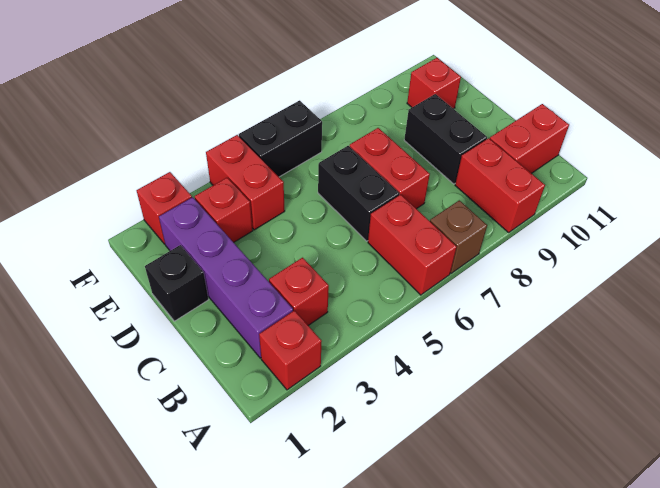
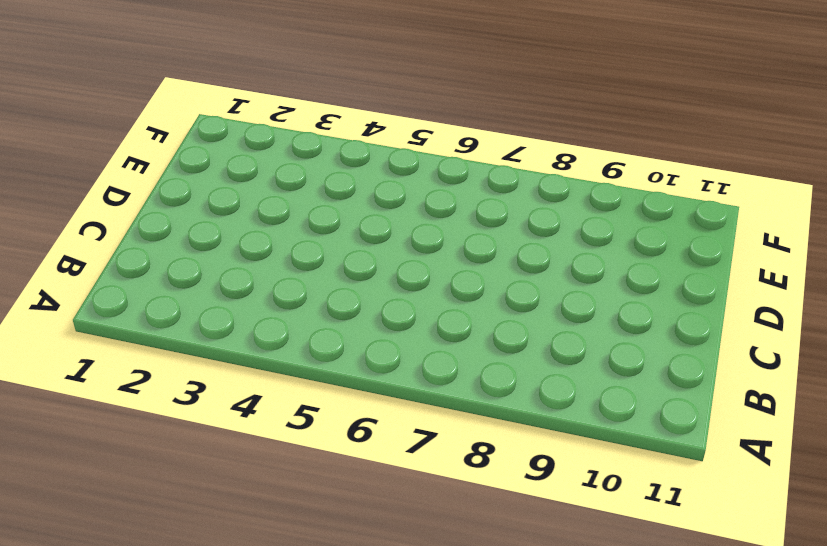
none -> red 1x1 brick [259,310,322,390]
none -> red 1x2 brick [368,195,457,295]
none -> brown 1x1 brick [430,200,487,273]

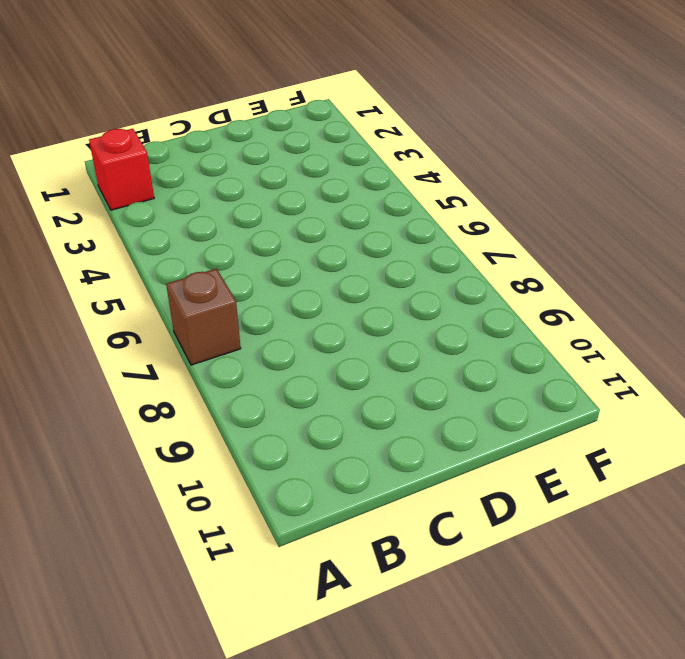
none -> red 1x2 brick [368,195,457,295]
none -> red 1x2 brick [455,138,545,233]
none -> purple 1x4 brick [159,197,293,358]

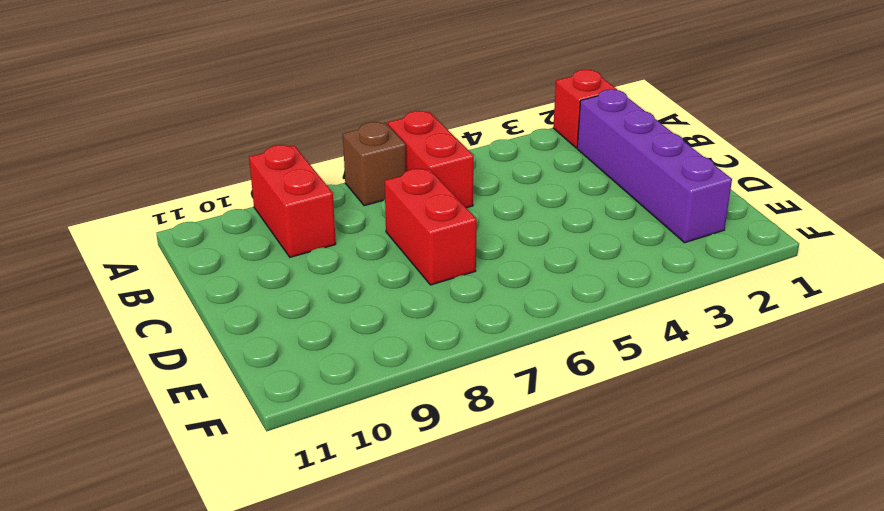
none -> red 1x1 brick [269,258,329,325]
none -> red 1x2 brick [490,104,569,173]
none -> black 1x2 brick [318,146,399,241]

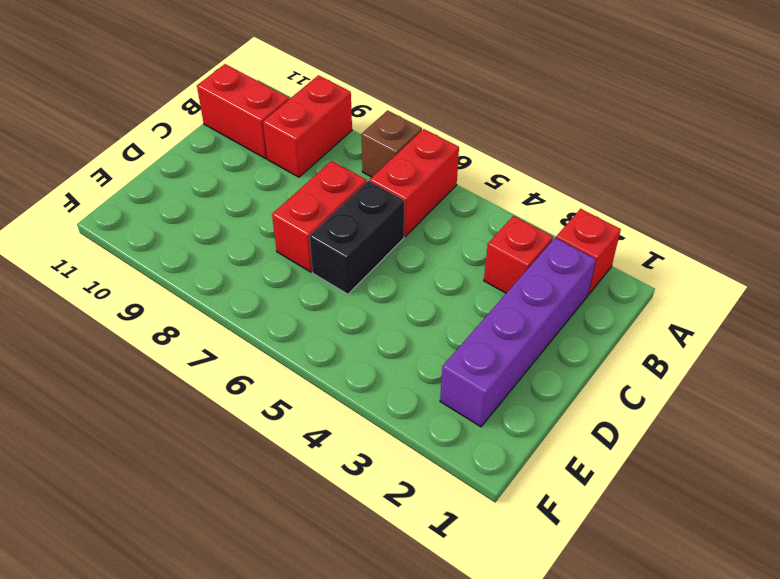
none -> black 1x2 brick [404,94,487,184]
none -> black 1x1 brick [145,245,209,321]
none -> red 1x1 brick [195,178,253,242]

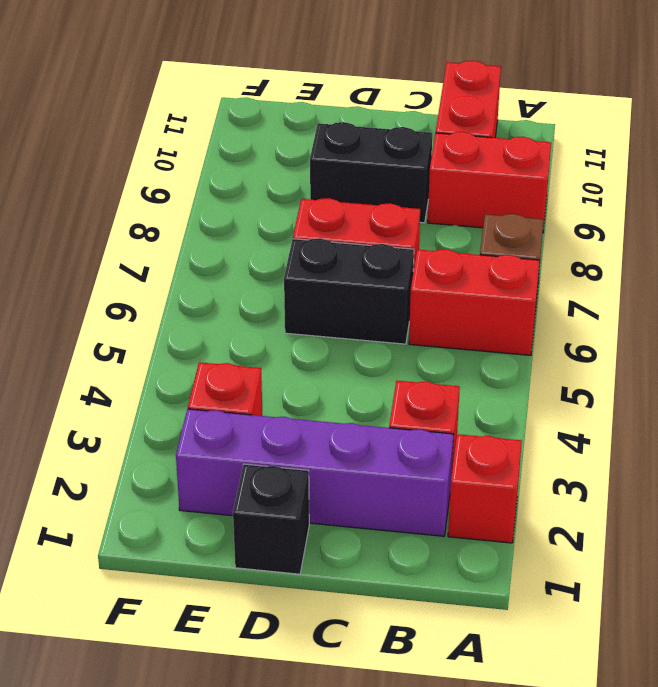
none -> red 1x2 brick [206,135,285,230]
none -> red 1x1 brick [407,58,461,109]
none -> red 1x1 brick [137,172,192,244]

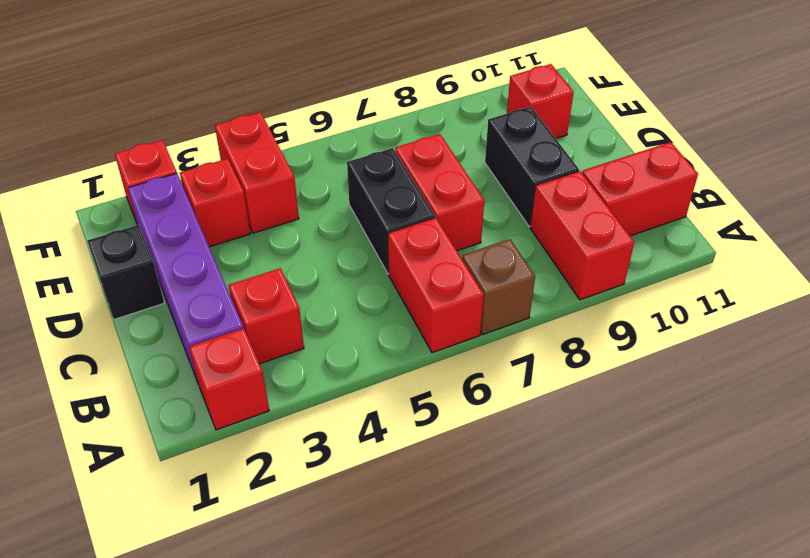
none -> black 1x2 brick [239,100,322,177]

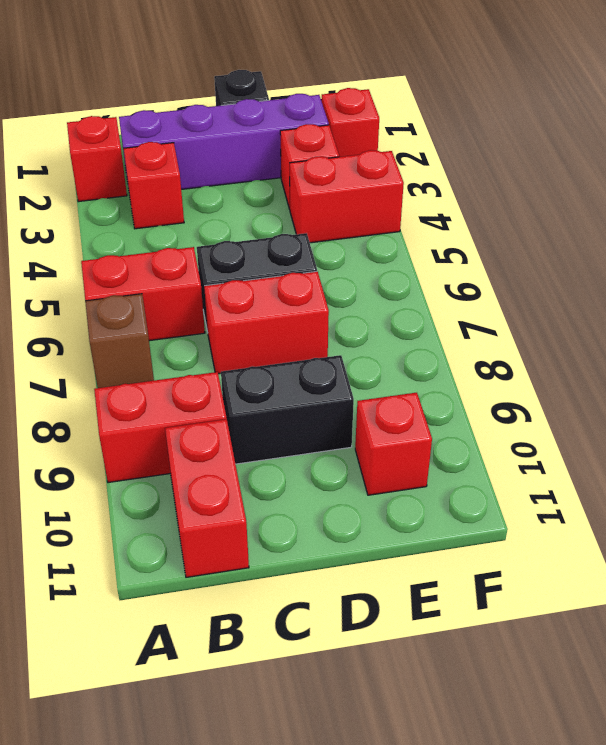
none -> black 1x2 brick [239,100,322,177]

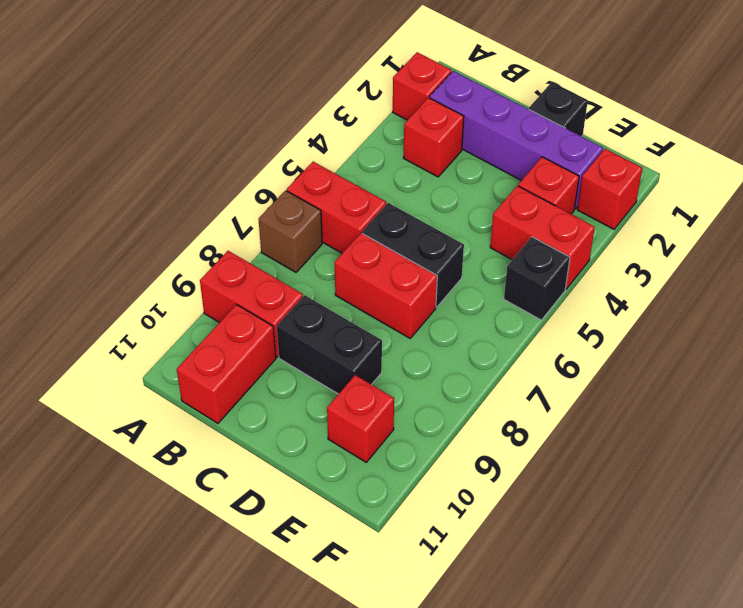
black 1x1 brick [504,237,570,320] -> black 1x2 brick [239,100,322,177]

